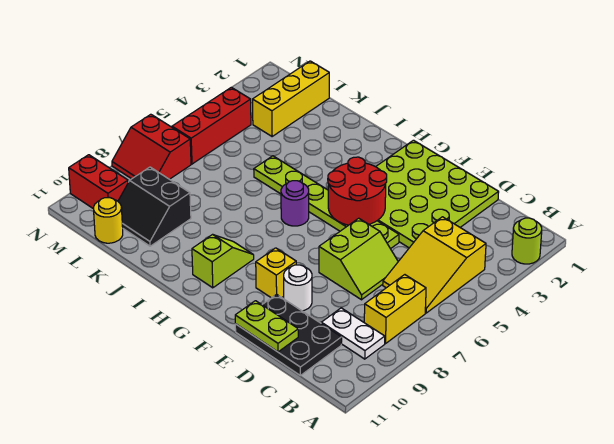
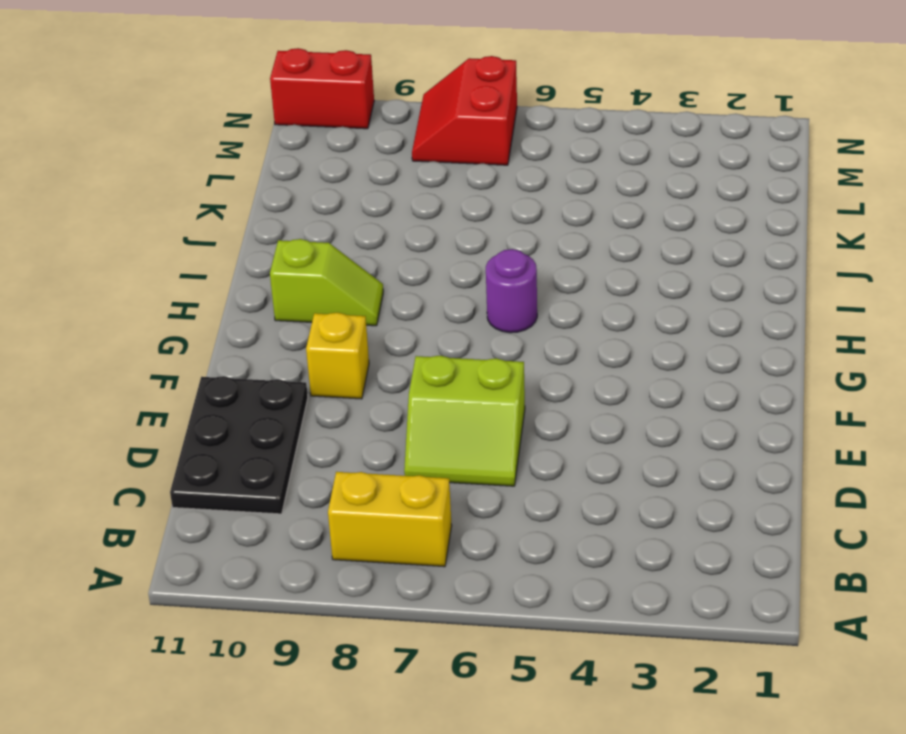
red 1x2 brick [270,48,374,129] -> red 1x2 brick turned to [69,155,128,209]
none -> lime 1x1 round brick [512,218,542,264]
none -> yellow 2x3 slope [383,217,486,313]
none -> white 1x2 plate [321,308,385,359]

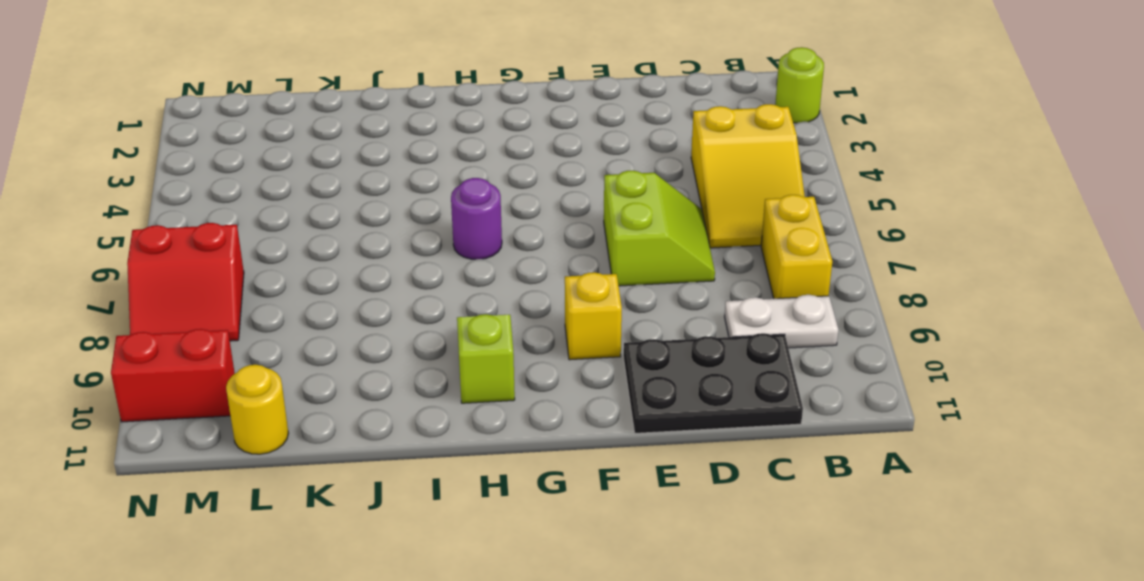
none -> lime 4x4 plate [376,140,499,248]
none -> lime 1x6 plate [254,156,399,249]
none -> white 1x1 round brick [284,265,312,311]

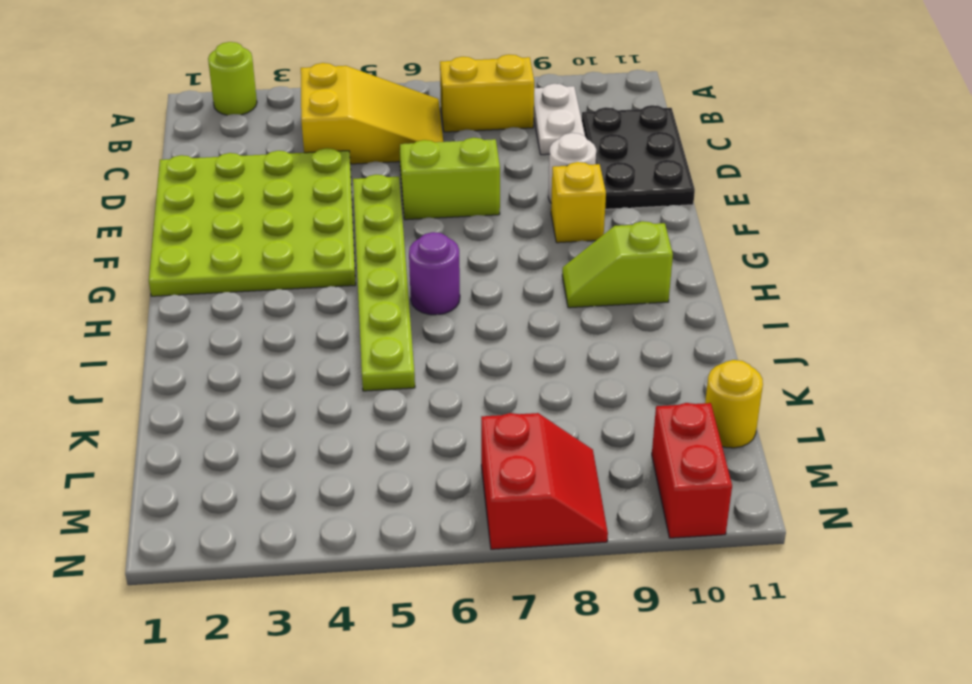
none -> black 2x2 slope [118,167,191,246]
none -> yellow 1x3 brick [253,61,329,136]
none -> red 1x3 brick [172,87,251,164]

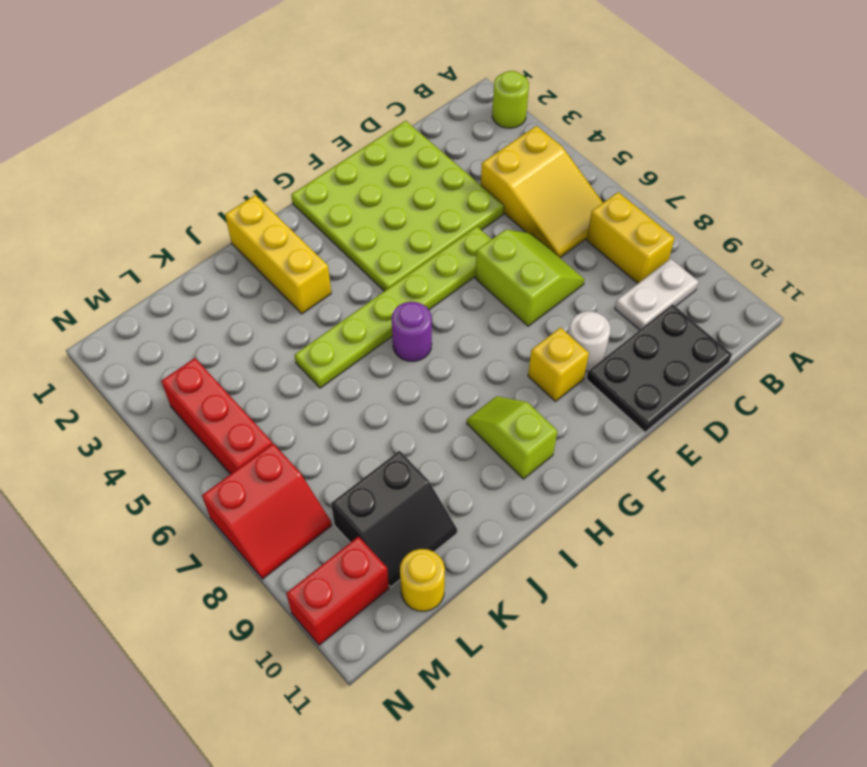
yellow 1x3 brick [225,195,331,314] -> yellow 1x3 brick moved to [253,61,329,136]
none -> lime 1x2 plate [235,301,298,352]
none -> red 2x2 round brick [328,157,387,225]

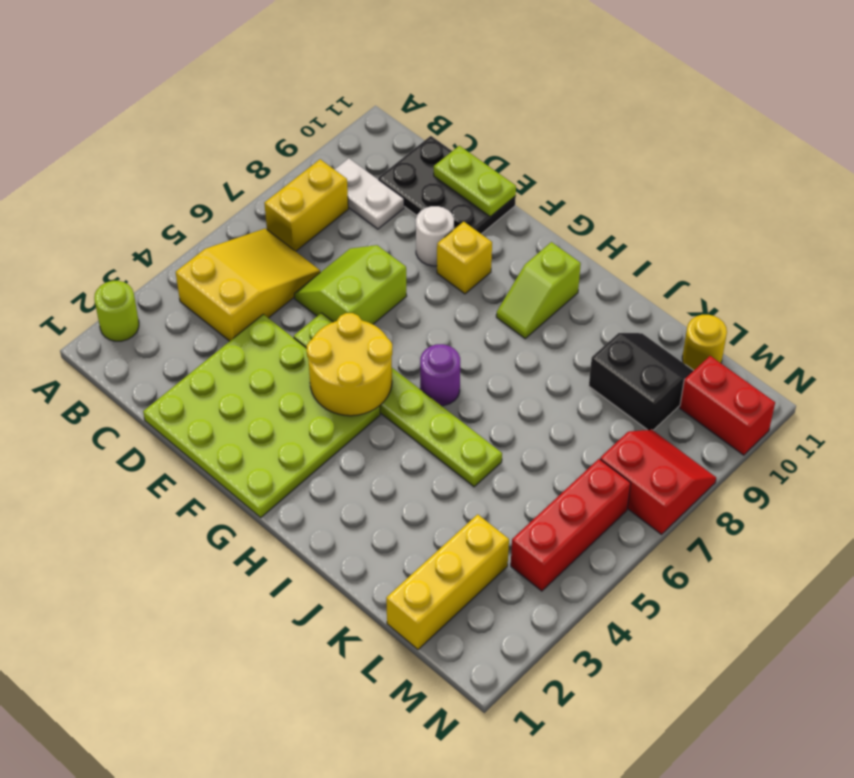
yellow 2x2 round brick [307,313,392,416] -> red 2x2 round brick [328,157,387,225]

